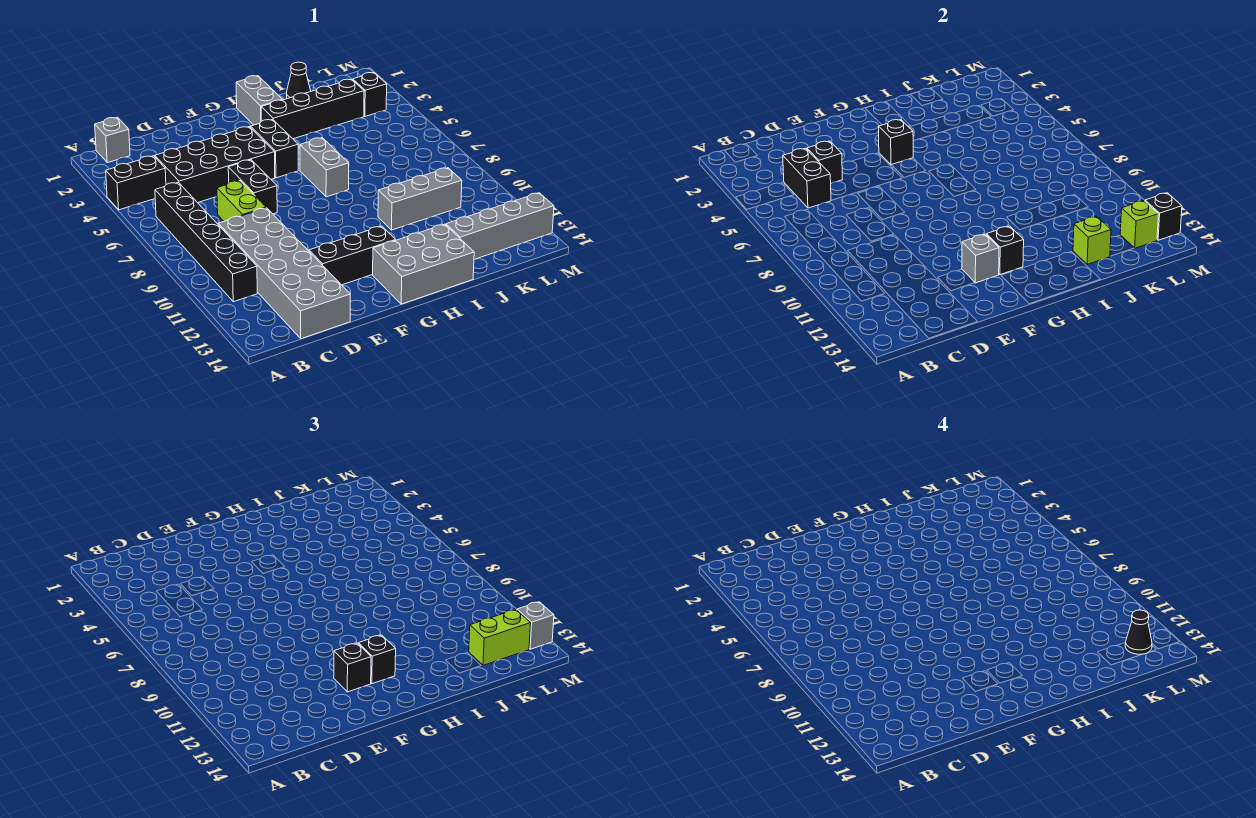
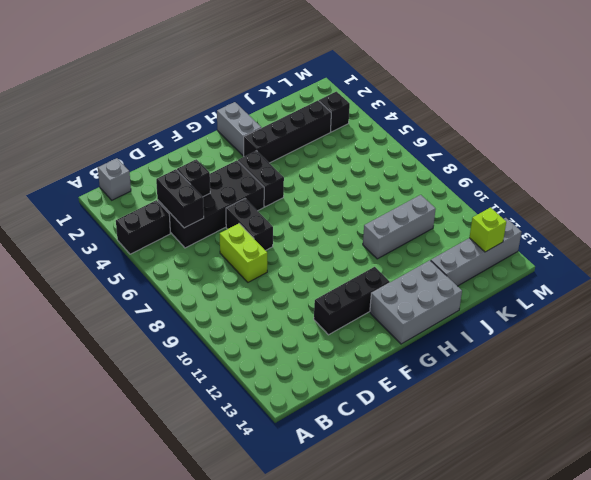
none -> black 1x6 brick [155,182,257,302]
none -> grey 2x6 brick [218,208,350,339]
none -> grey 1x2 brick [300,138,349,197]
none -> black 1x1 cone [287,62,311,99]

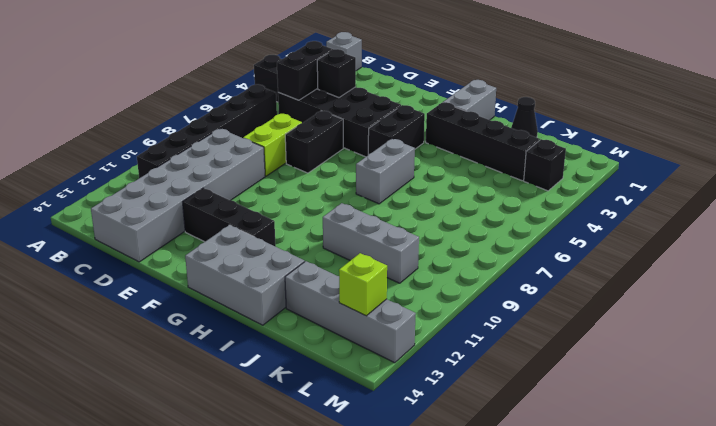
none -> grey 1x1 brick [962,234,999,283]
none -> black 1x1 brick [878,119,913,165]
none -> black 1x1 brick [987,226,1024,275]
none -> lime 1x1 brick [1073,216,1111,264]

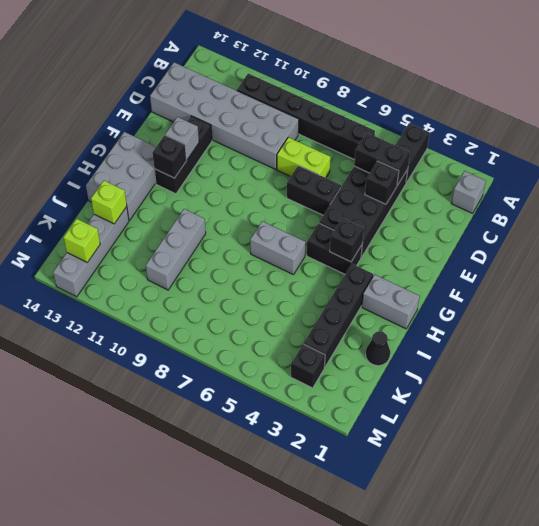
none -> black 1x1 brick [1145,193,1182,240]
none -> black 1x1 brick [334,643,371,692]
none -> black 1x1 brick [359,635,396,684]
none -> lime 1x2 brick [469,610,531,665]

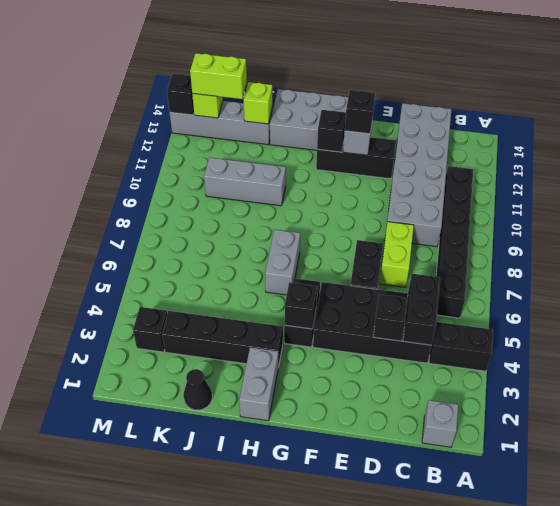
none -> black 1x1 brick [359,635,396,684]
none -> grey 1x1 brick [517,602,554,649]
none -> black 1x1 cone [1125,610,1152,655]

